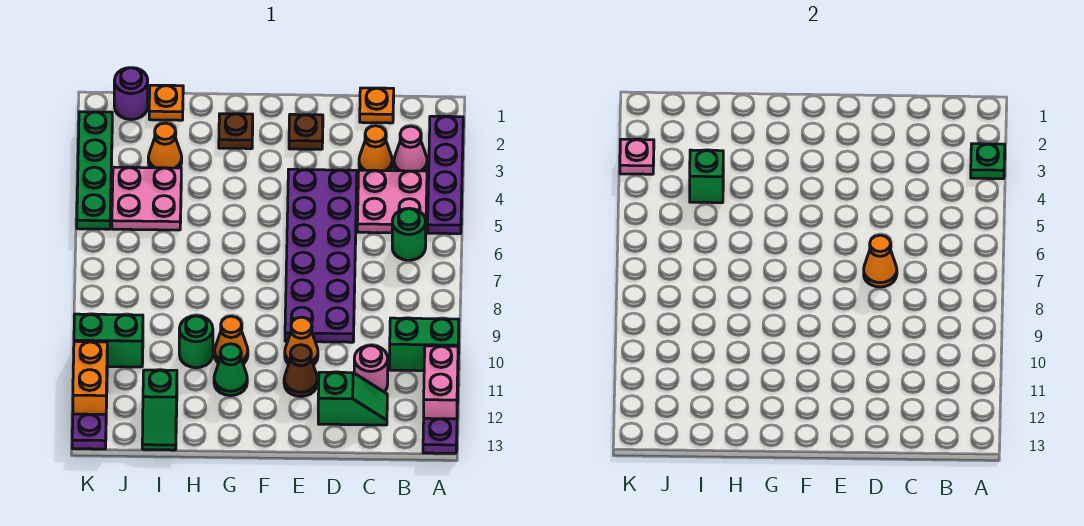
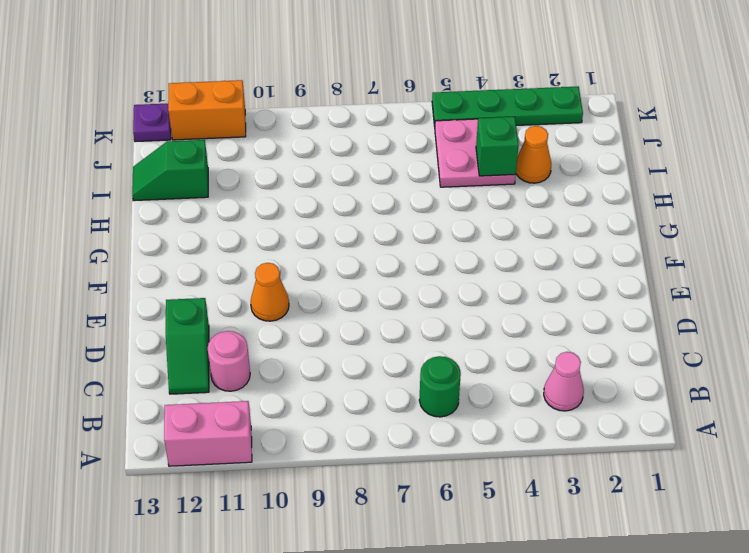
none -> purple 1x4 plate [428,116,463,234]
none -> green 1x2 brick [390,318,459,371]
none -> purple 1x1 plate [423,418,457,453]
none -> pink 2x2 plate [357,170,427,233]

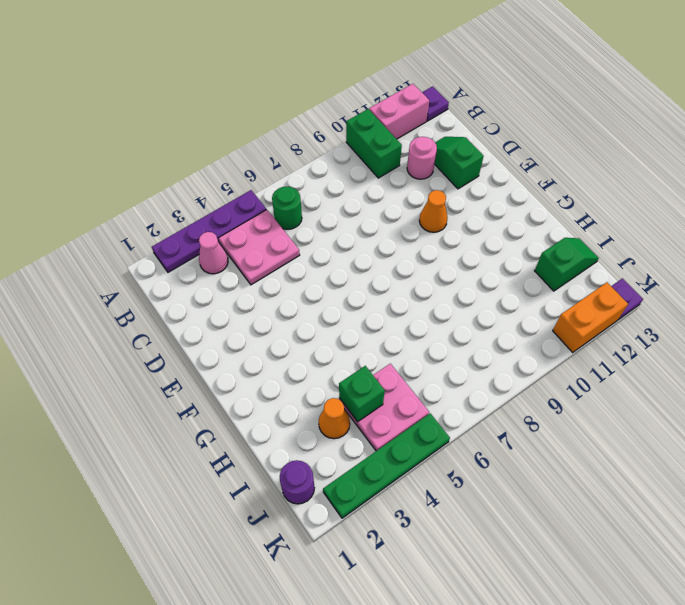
none -> orange 1x1 plate [360,88,394,123]
none -> orange 1x1 cone [359,126,392,171]
none -> purple 2x6 plate [285,169,357,342]
none -> brown 1x1 plate [289,114,323,149]

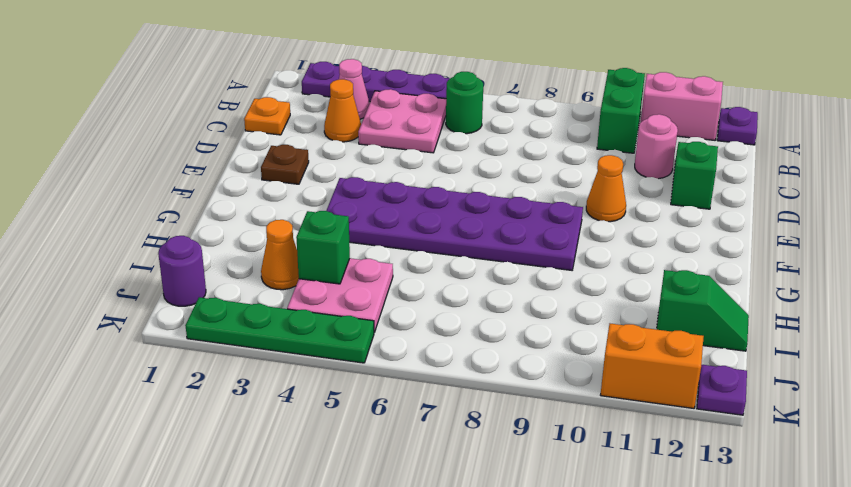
purple 2x6 plate [326,177,583,270] -> purple 2x6 plate moved to [285,169,357,342]
none -> brown 1x1 cone [284,345,318,397]
none -> brown 1x1 plate [219,114,253,149]
none -> orange 1x1 cone [215,316,248,364]
none -> green 1x1 cone [214,344,247,396]

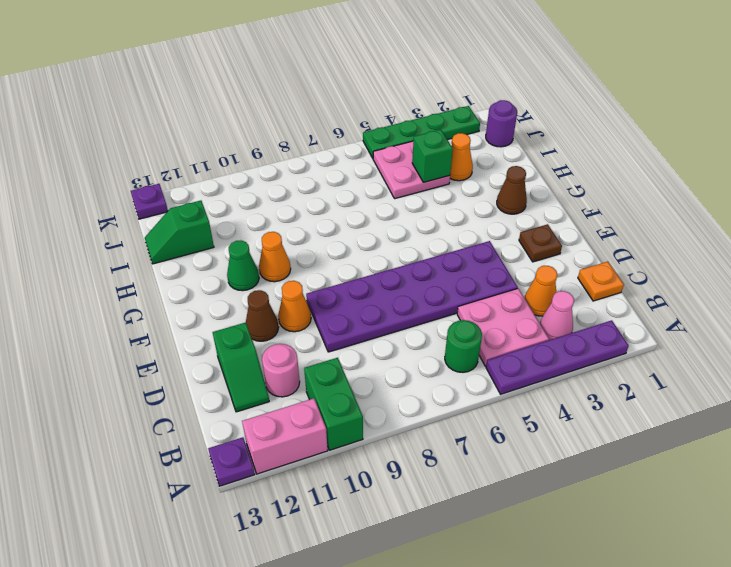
brown 1x1 cone [497,166,527,214] -> brown 1x1 plate [219,114,253,149]
none -> green 1x1 round brick [179,316,213,368]
none -> orange 1x1 plate [149,85,183,120]
none -> green 1x2 brick [74,314,143,367]
none -> orange 1x2 brick [73,342,107,414]

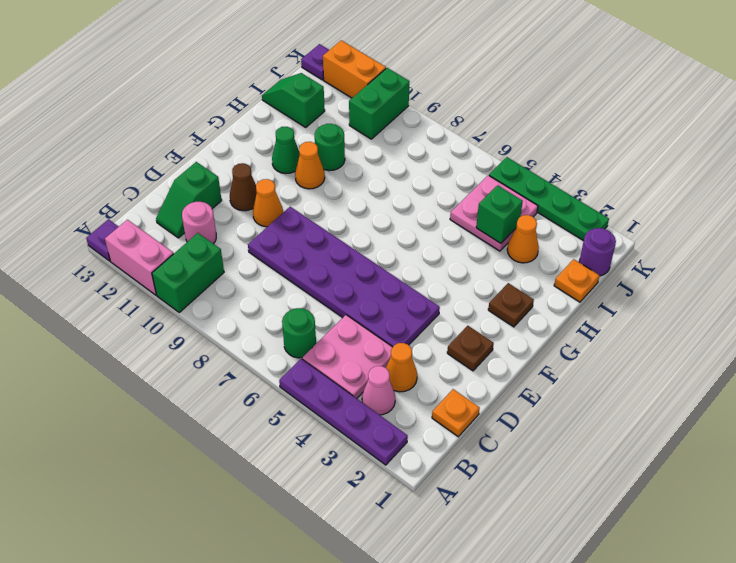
none -> green 1x1 plate [971,144,1005,179]
none -> orange 1x1 cone [864,235,897,287]
none -> pink 1x1 plate [620,139,654,174]

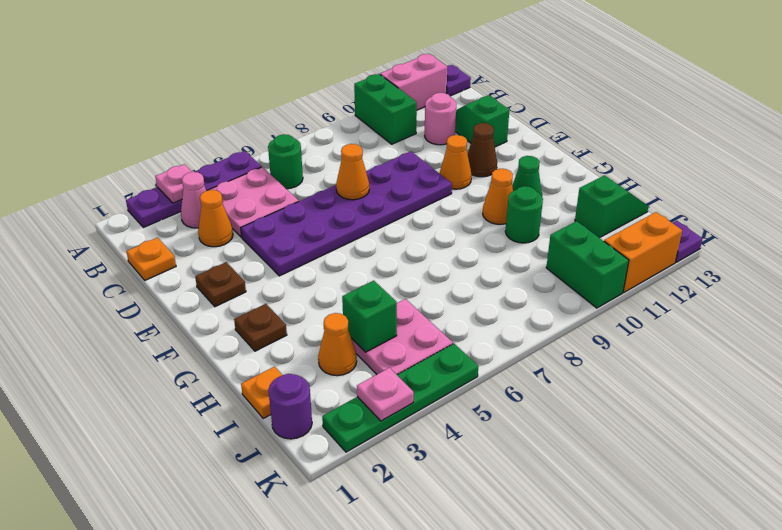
pink 1x1 plate [155,164,192,203] -> green 1x1 plate [971,144,1005,179]

